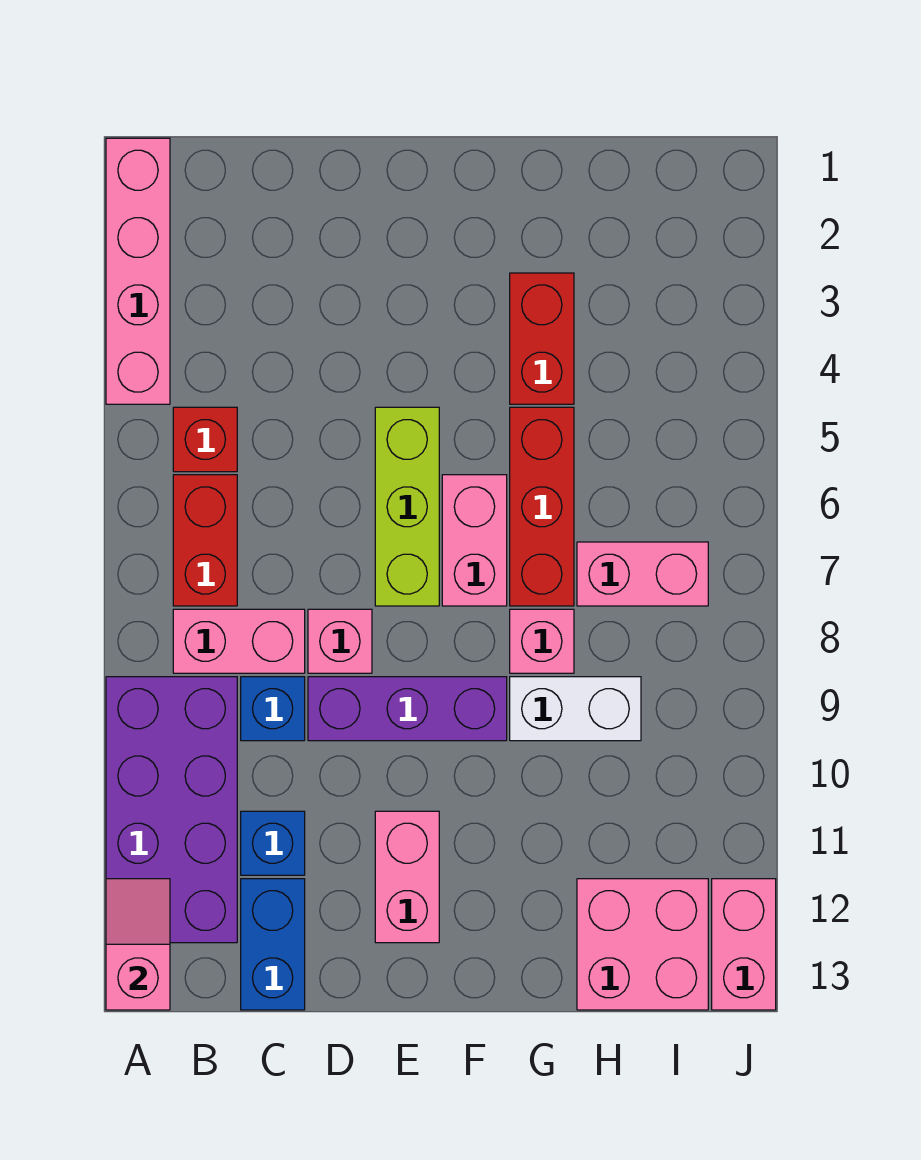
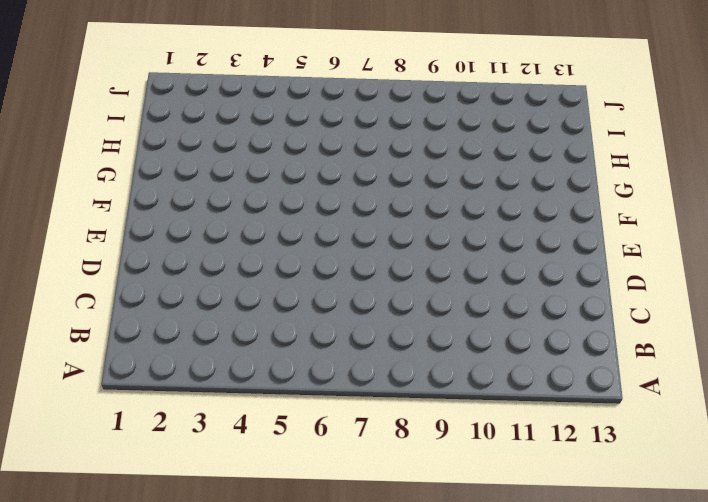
none -> pink 1x4 brick [106,138,170,404]
none -> purple 2x4 brick [106,677,237,943]
none -> red 1x1 brick [173,407,237,472]

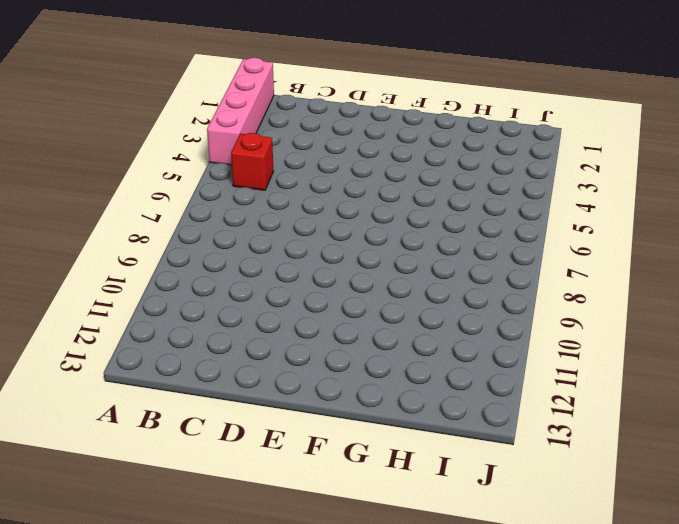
none -> purple 2x4 brick [106,677,237,943]
none -> red 1x2 brick [173,475,237,606]
none -> pink 1x2 brick [173,609,305,673]

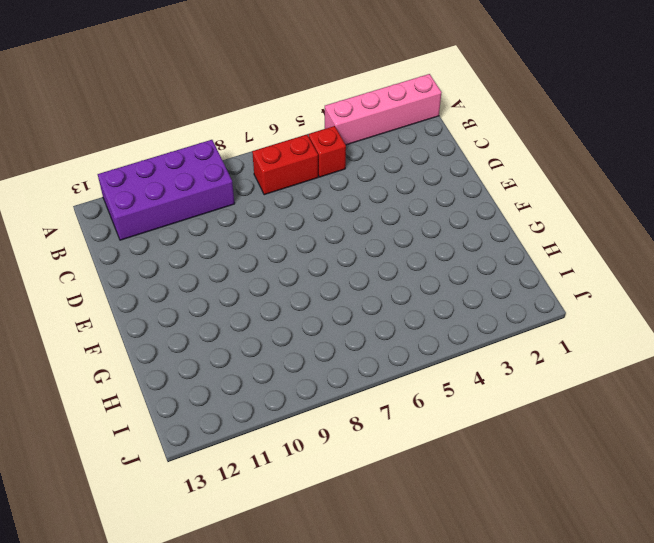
none -> pink 1x2 brick [173,609,305,673]
none -> blue 1x1 brick [241,677,305,741]
none -> blue 1x1 brick [241,811,305,875]

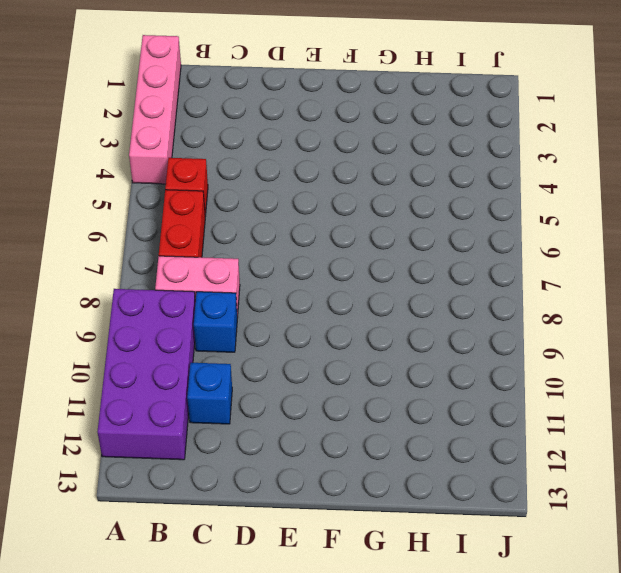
none -> blue 1x2 brick [241,879,305,1010]
none -> pink 1x1 brick [308,609,372,673]
none -> purple 1x3 brick [308,677,507,741]

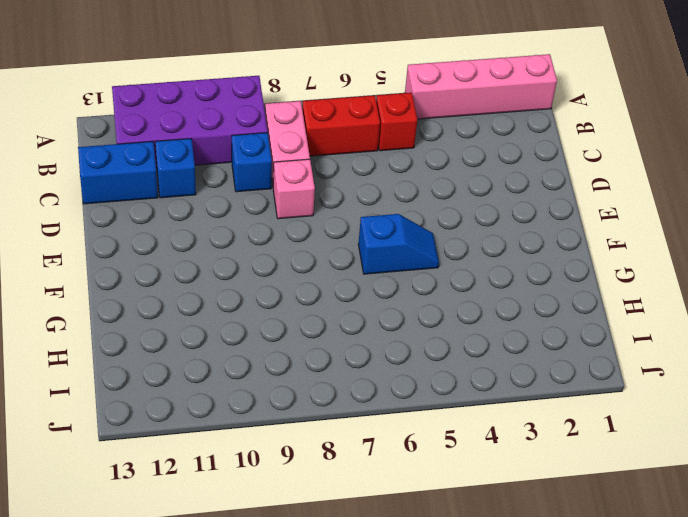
blue 1x2 slope [358,214,439,274] -> pink 1x2 brick [442,475,507,606]
none -> purple 1x3 brick [308,677,507,741]
none -> lime 1x3 brick [375,407,439,606]
none -> pink 1x2 brick [375,811,439,943]

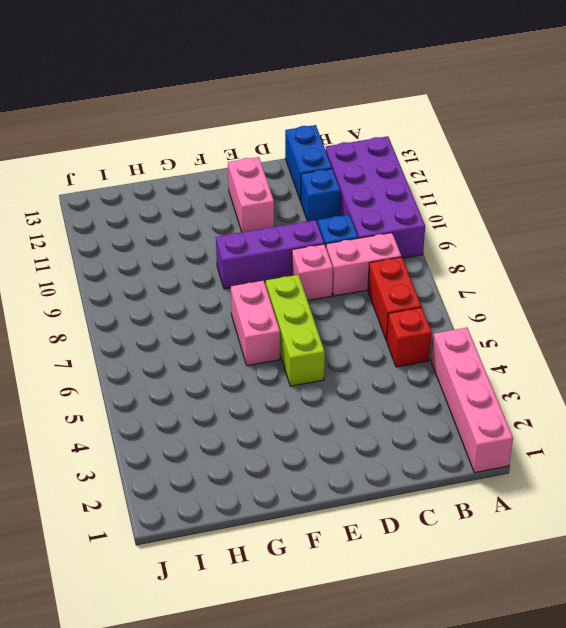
none -> red 1x2 brick [510,273,574,404]
none -> red 1x3 brick [510,407,574,606]
none -> pink 1x1 brick [510,609,574,673]

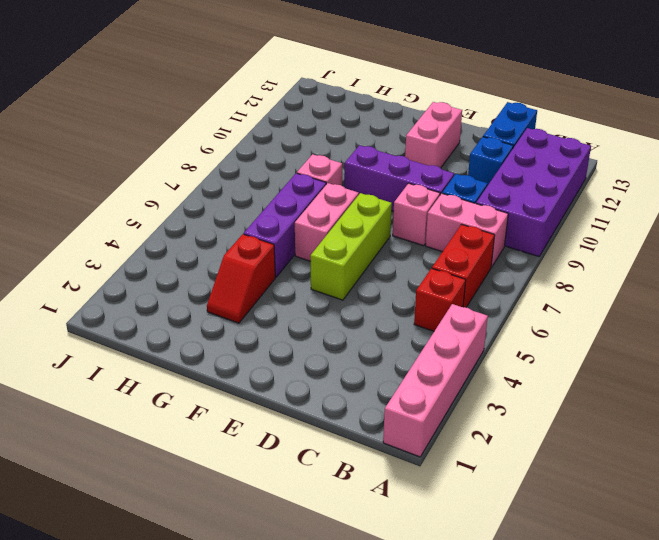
red 1x2 slope [207,234,275,323] -> red 1x2 brick [510,273,574,404]
purple 1x3 brick [244,173,326,277] -> red 1x3 brick [510,407,574,606]
none -> white 1x2 brick [510,677,641,741]
none -> pink 1x2 brick [577,542,708,606]
none -> pink 2x2 brick [577,879,708,1010]

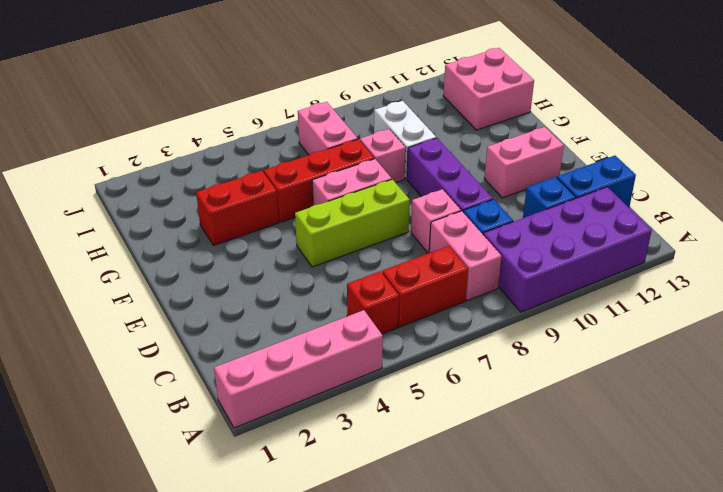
none -> pink 1x2 brick [712,879,776,1010]
none -> pink 1x2 slope [106,879,170,1010]

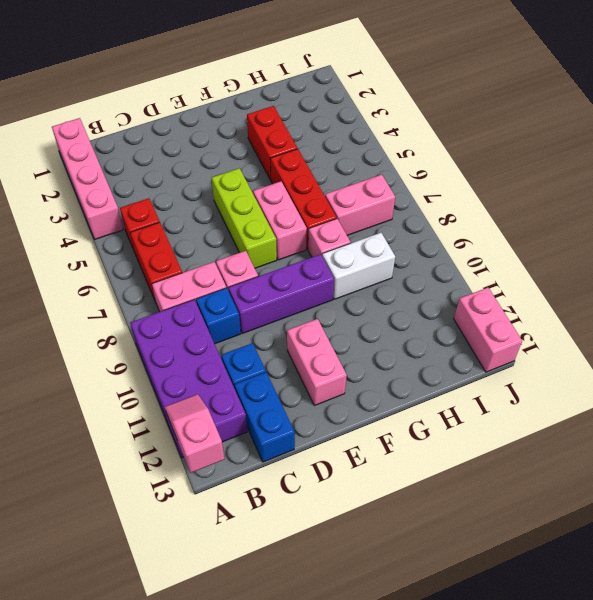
none -> pink 2x2 brick [577,879,708,1010]

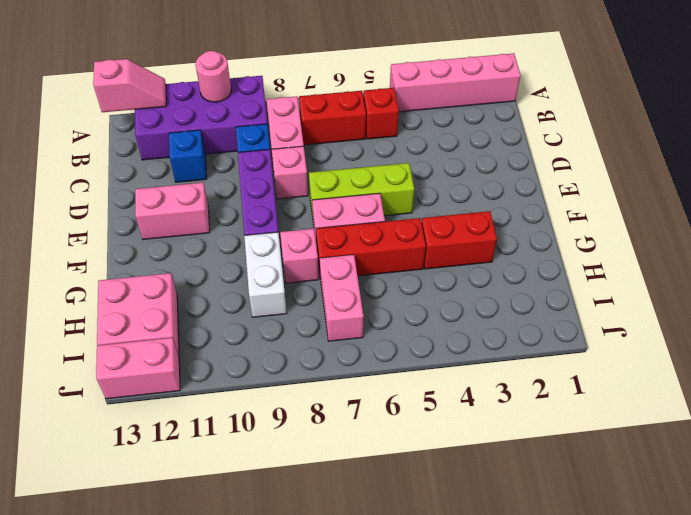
pink 1x1 round brick [195,51,231,102] -> none
none -> blue 1x2 brick [241,879,305,1010]

